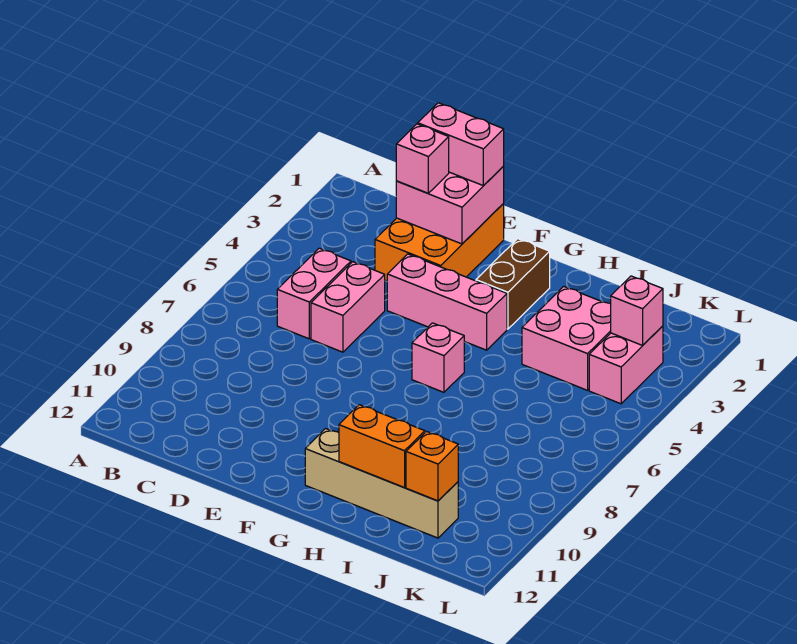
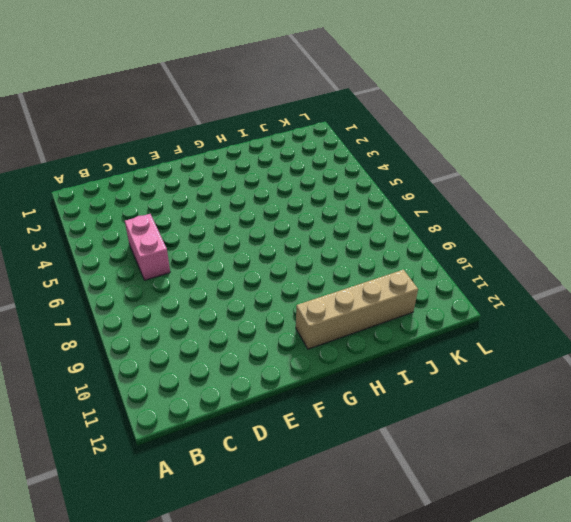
none -> orange 2x3 brick [375,204,504,281]
none -> pink 1x2 brick [311,262,385,352]
none -> pink 1x3 brick [387,254,507,350]

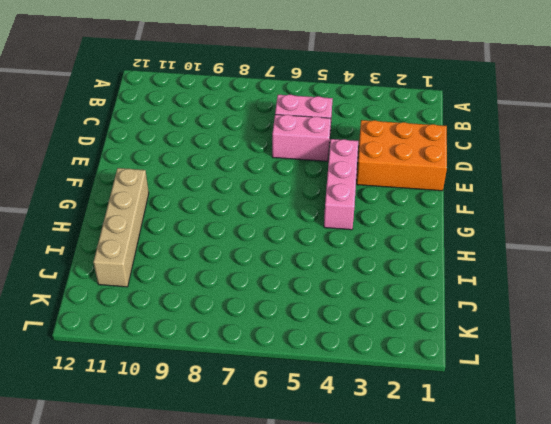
none -> brown 1x2 brick [476,239,550,329]
none -> pink 1x1 brick [412,323,464,392]
none -> pink 2x2 brick [522,286,611,390]

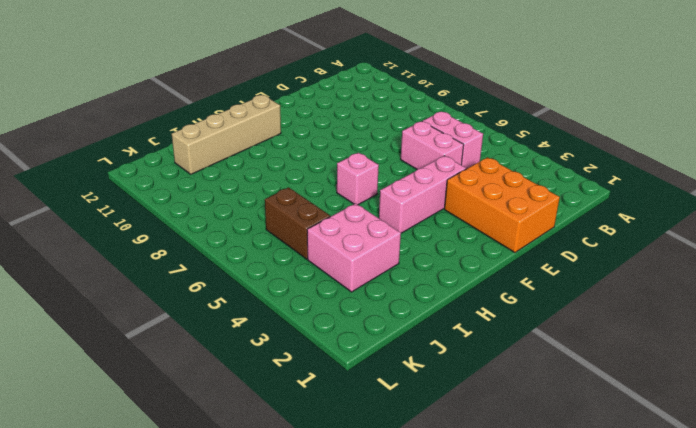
brown 1x2 brick [265,187,330,259] -> brown 1x2 brick moved to [476,239,550,329]
none -> pink 1x2 brick [589,326,663,404]
none -> pink 2x2 brick [396,166,504,244]
none -> orange 1x2 brick [339,405,425,488]

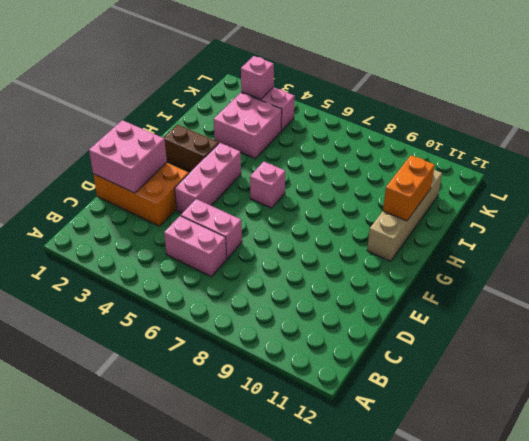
none -> orange 1x1 brick [406,431,458,501]
none -> pink 1x2 brick [418,103,504,186]
none -> pink 1x1 brick [396,124,449,193]

